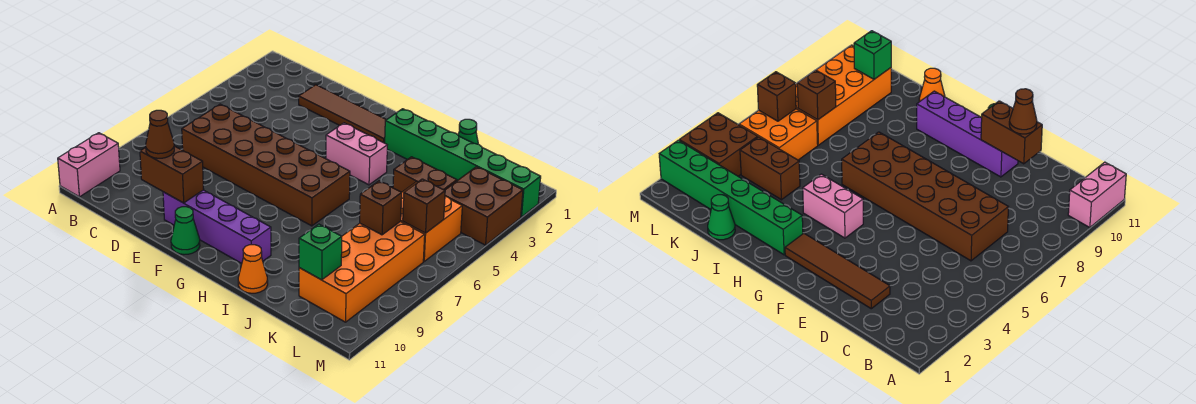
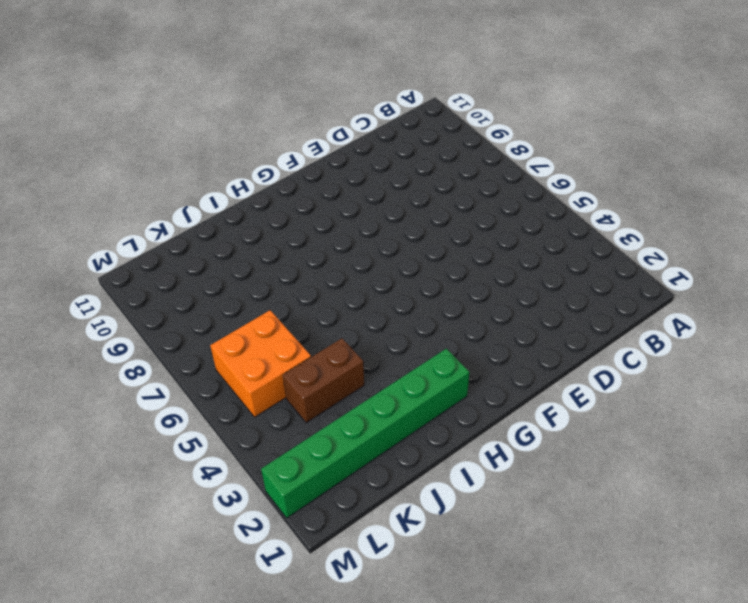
none -> pink 1x2 brick [58,133,120,197]
none -> brown 2x6 brick [182,104,350,226]
none -> brown 1x4 tile [299,85,386,143]

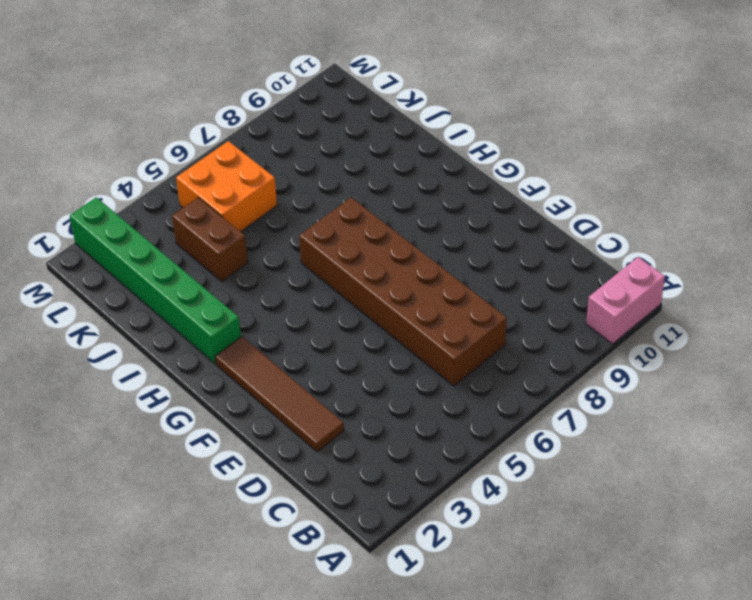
none -> purple 1x4 brick [163,190,271,263]
none -> green 1x1 cone [171,207,200,255]
none -> pink 1x2 brick [326,123,387,185]

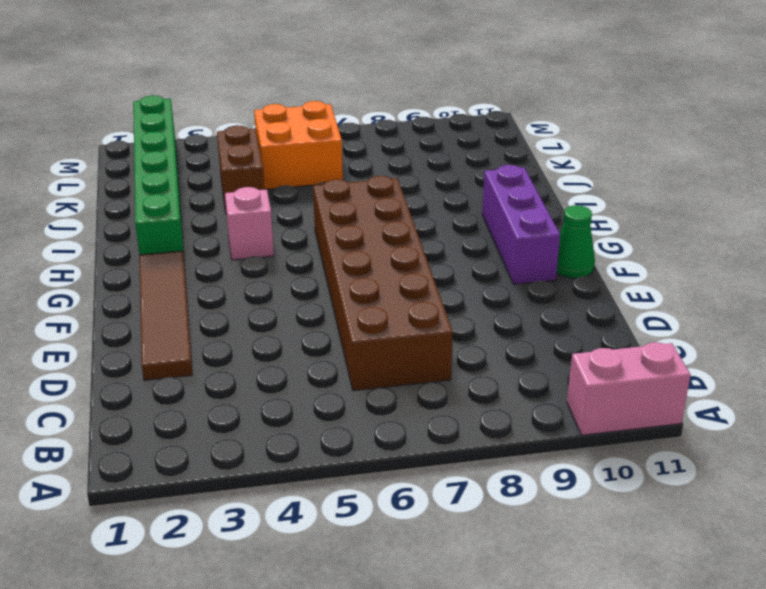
purple 1x3 brick [482,165,560,284] -> purple 1x4 brick [163,190,271,263]
pink 1x1 brick [225,187,274,260] -> pink 1x2 brick [326,123,387,185]
none -> orange 1x1 cone [238,245,268,293]
none -> green 1x1 cone [458,119,478,144]
none -> orange 2x4 brick [299,221,425,322]

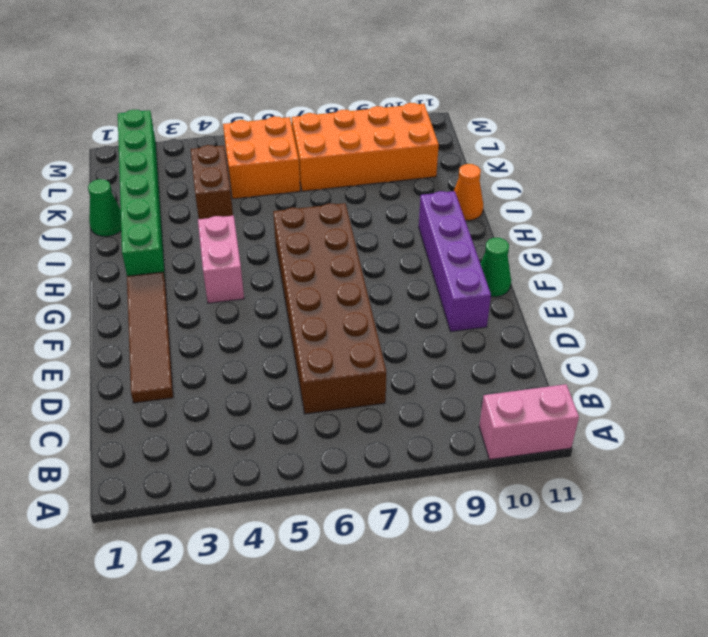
none -> brown 2x2 brick [445,167,523,245]
none -> brown 1x2 brick [140,146,204,203]
none -> brown 1x1 brick [360,181,402,235]

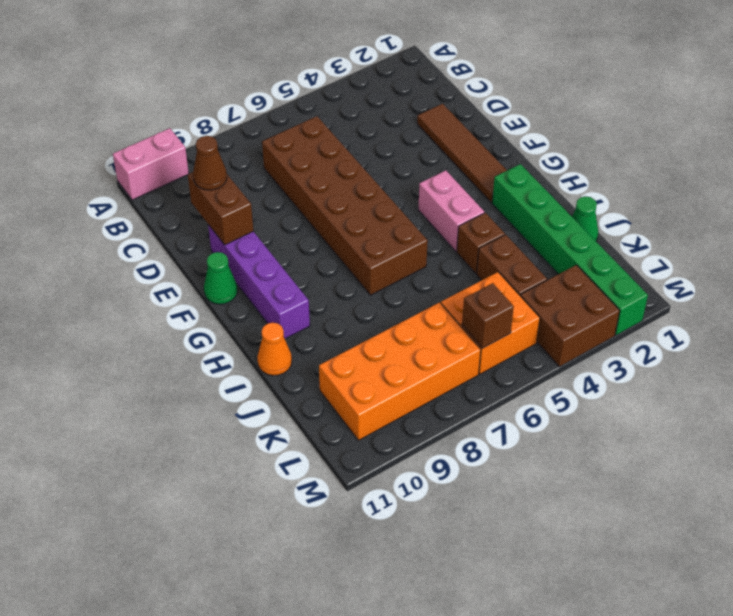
brown 1x1 brick [457,213,505,273] -> brown 1x1 brick moved to [360,181,402,235]
none -> green 1x1 brick [299,224,342,280]

